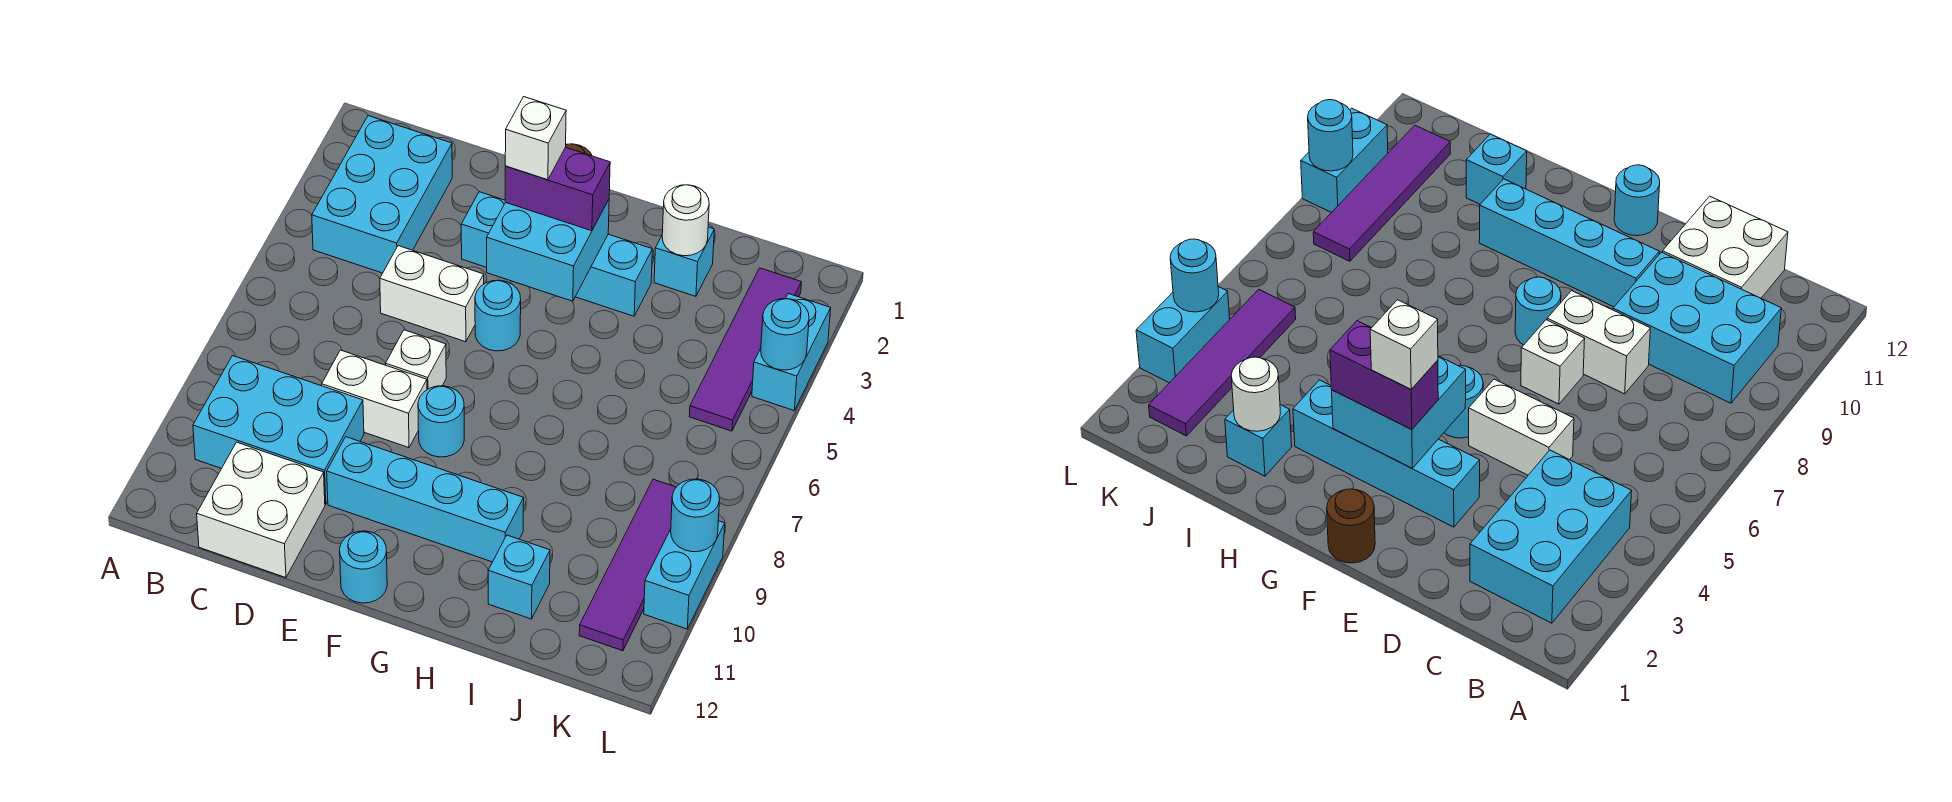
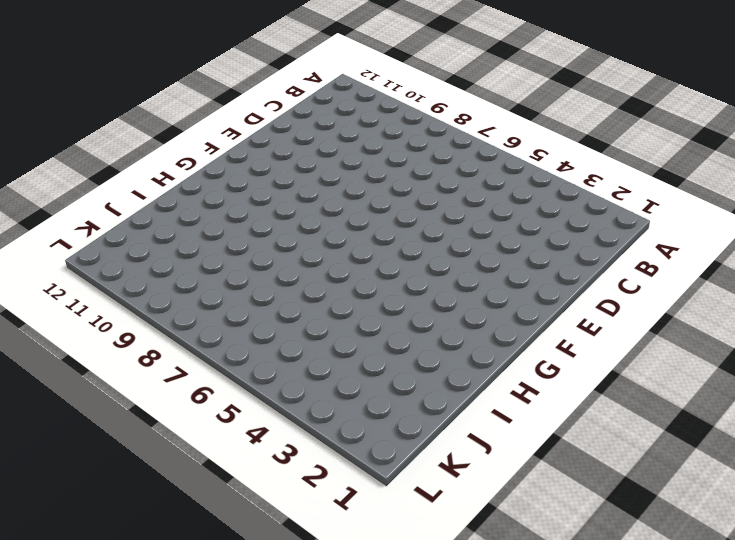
none -> cyan 2x3 brick [312,116,452,273]
none -> cyan 2x3 brick [193,356,364,504]
none -> white 2x2 brick [197,442,325,578]

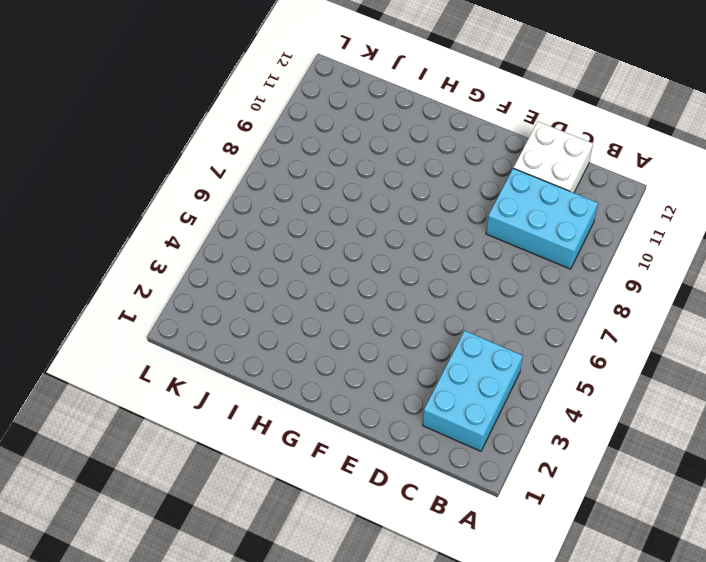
none -> white 1x2 brick [380,246,484,342]
none -> white 1x2 brick [322,350,427,448]
none -> cyan 1x4 brick [461,192,652,316]

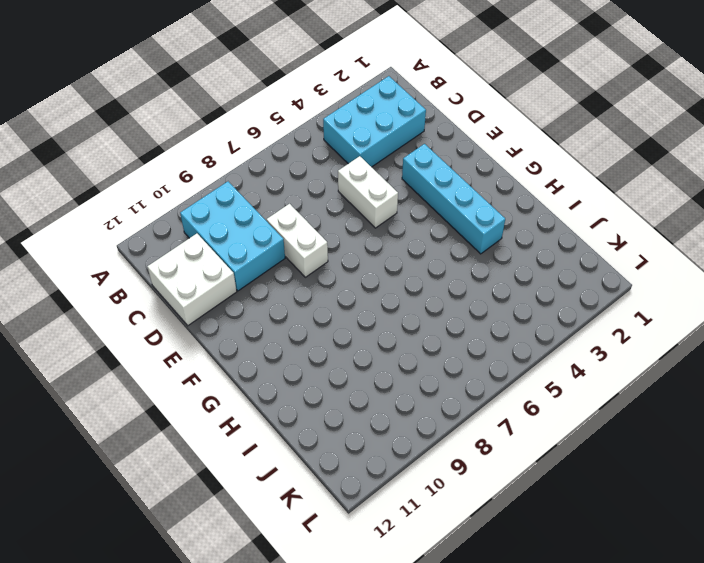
none -> white 1x1 brick [386,330,446,390]
none -> cyan 1x4 brick [327,437,524,562]
none -> brown 1x1 round brick [1327,489,1375,563]

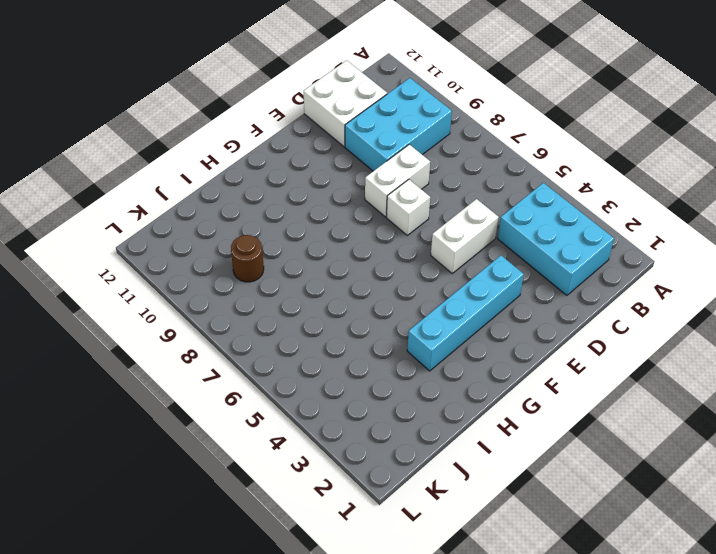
brown 1x1 round brick [231,235,264,282] -> brown 1x1 round brick moved to [1327,489,1375,563]
none -> cyan 1x4 brick [327,437,524,562]
none -> cyan 1x1 round brick [475,280,521,351]
none -> cyan 1x1 round brick [418,386,464,457]

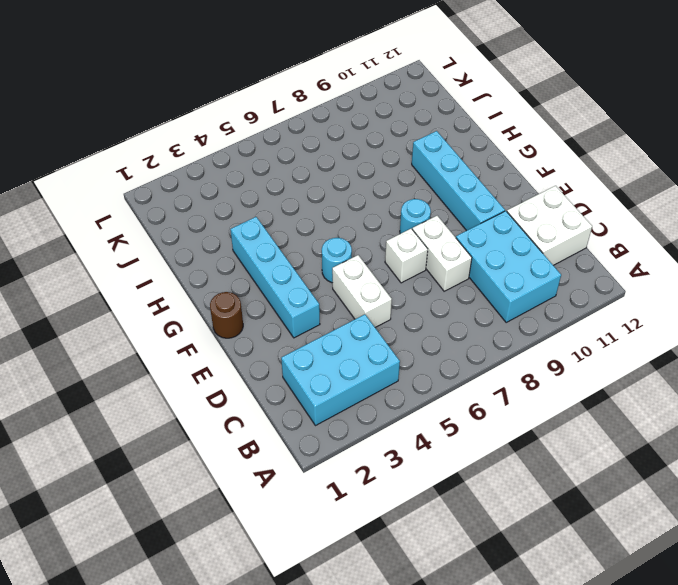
none -> cyan 1x1 round brick [340,531,387,603]
none -> cyan 1x1 brick [654,227,714,296]
none -> cyan 1x1 brick [488,535,550,619]

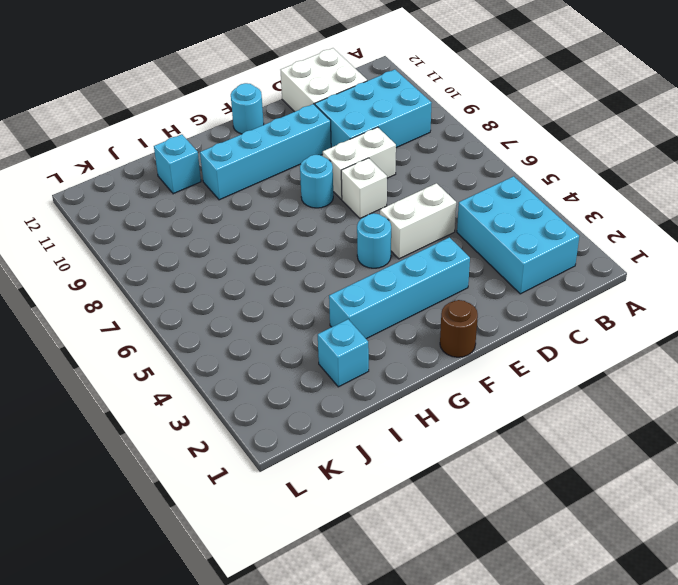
none -> purple 1x4 tile [689,268,801,431]
none -> purple 1x4 tile [579,479,676,651]
none -> cyan 1x2 brick [752,294,831,410]

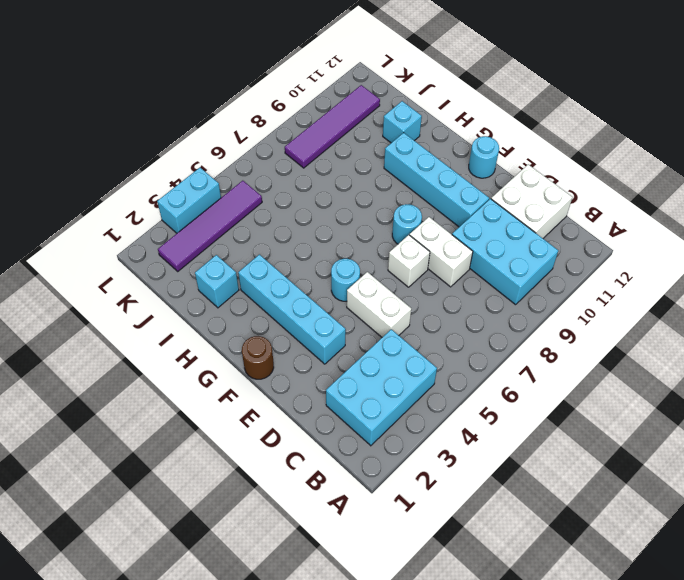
none -> cyan 1x2 brick [644,521,725,629]
none -> cyan 2x2 brick [487,200,609,301]
none -> white 1x1 round brick [662,185,709,256]

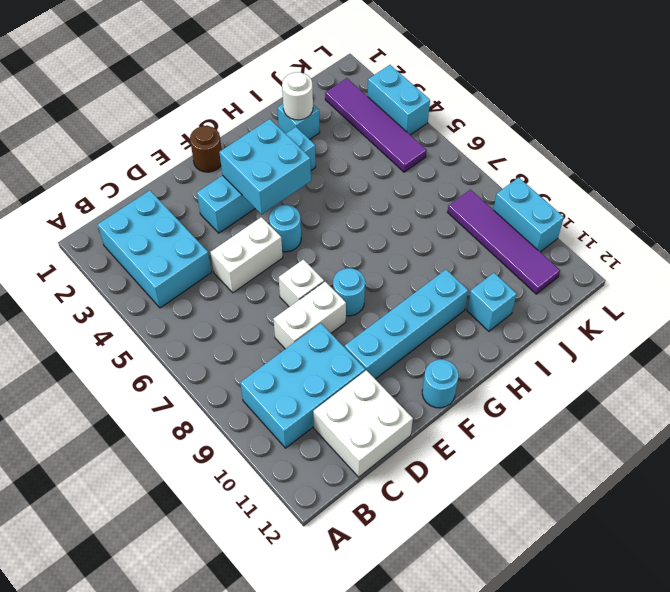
none -> cyan 1x1 round brick [761,299,809,370]
none -> cyan 1x1 round brick [671,479,720,552]
none -> purple 1x2 brick [505,147,610,231]

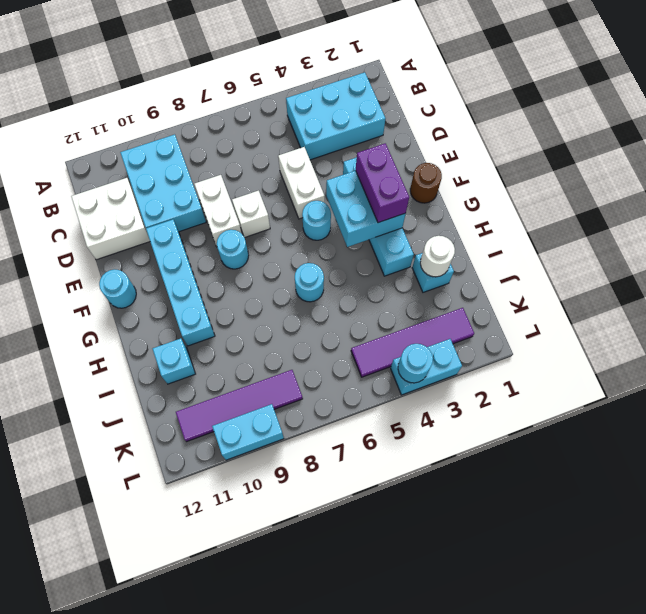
cyan 1x1 round brick [295,263,324,302] -> cyan 1x1 round brick moved to [671,479,720,552]
none -> white 1x1 brick [505,97,566,180]

